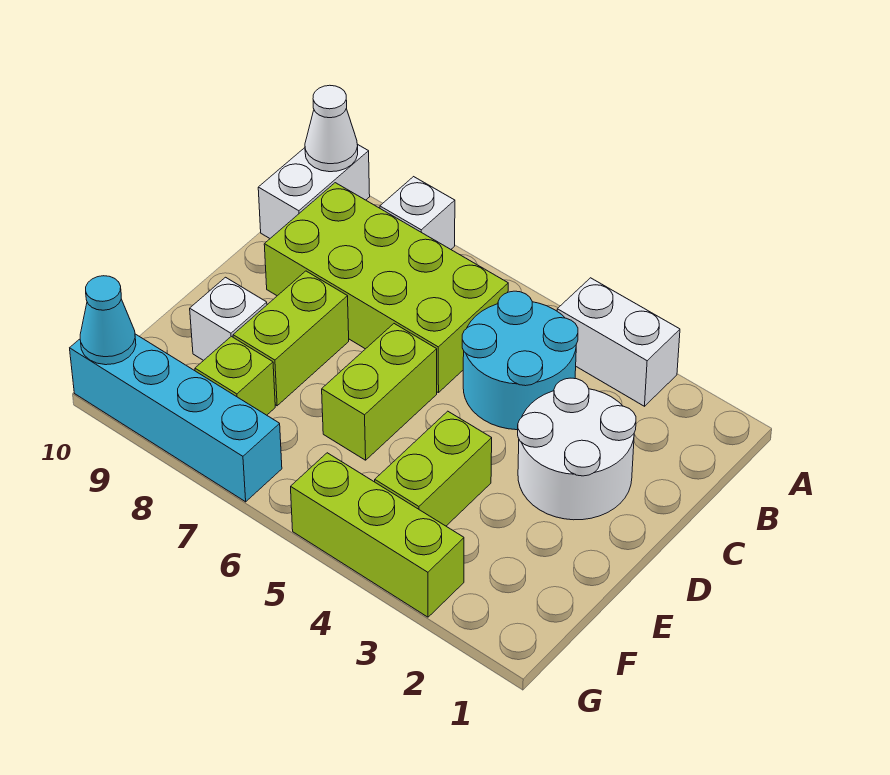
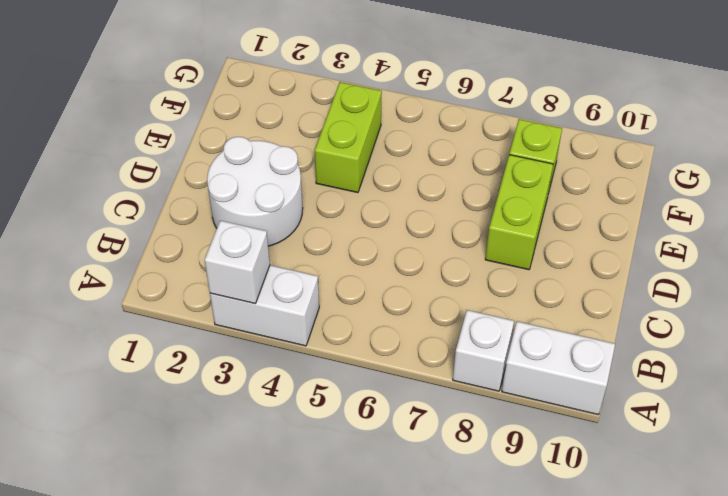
white 1x1 brick [205,221,270,303] -> white 1x1 brick moved to [190,277,267,361]
white 1x2 brick [502,321,615,415] -> white 1x2 brick turned to [258,144,370,238]
none -> cyan 2x2 round brick [462,291,578,430]
none -> lime 2x4 brick [264,183,508,393]
none -> lime 1x2 brick [322,324,437,460]

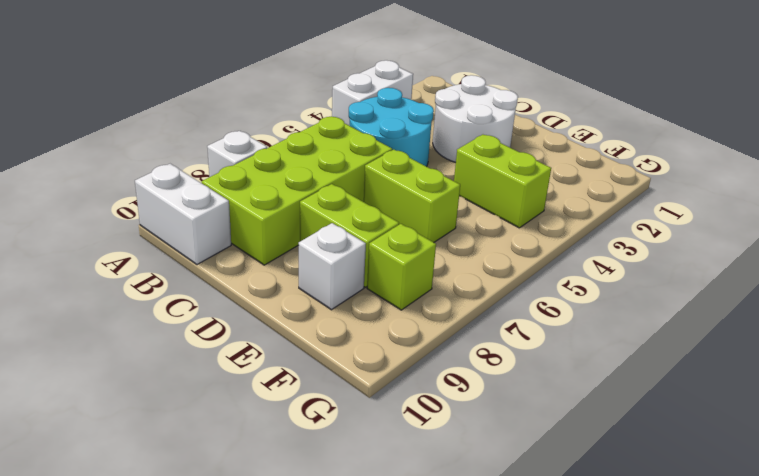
none -> lime 1x3 brick [291,453,464,617]
none -> cyan 1x4 brick [70,334,282,502]
none -> white 1x1 cone [305,85,358,172]

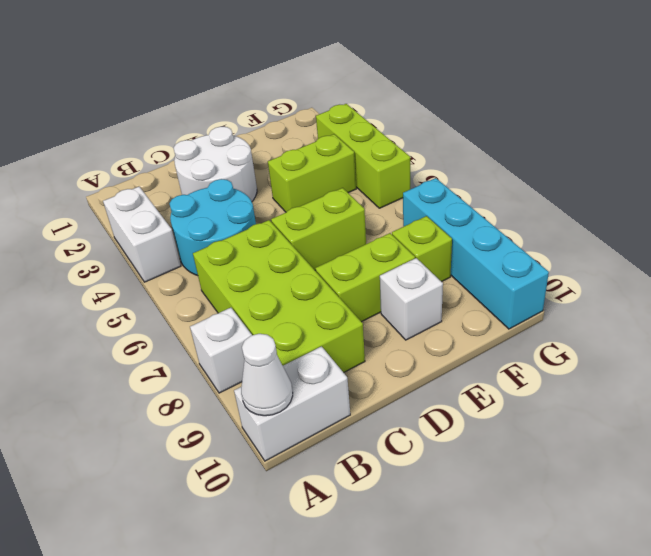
none -> cyan 1x1 cone [80,276,136,365]

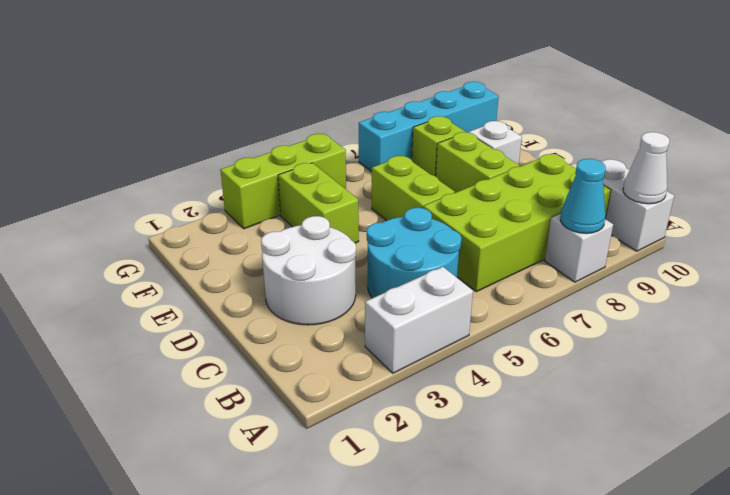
cyan 1x1 cone [560,159,606,233] -> cyan 1x1 cone moved to [80,276,136,365]

